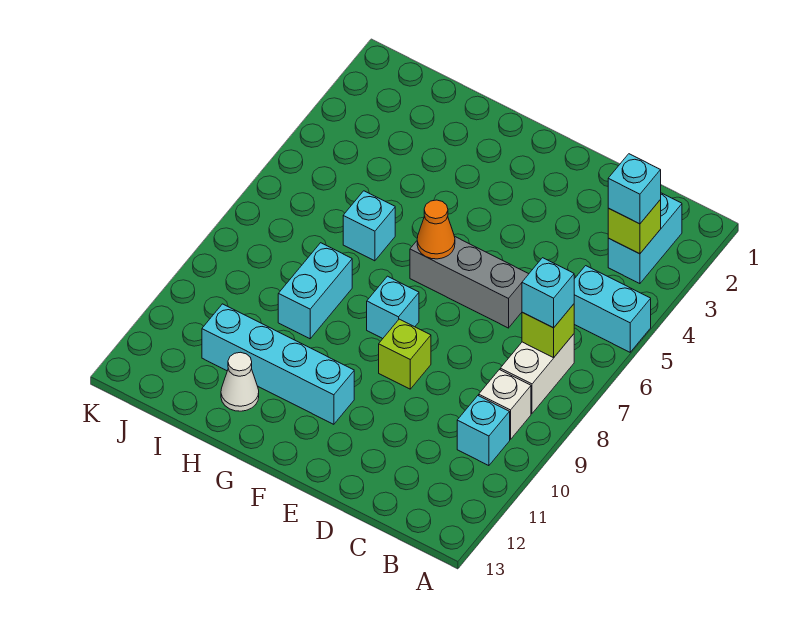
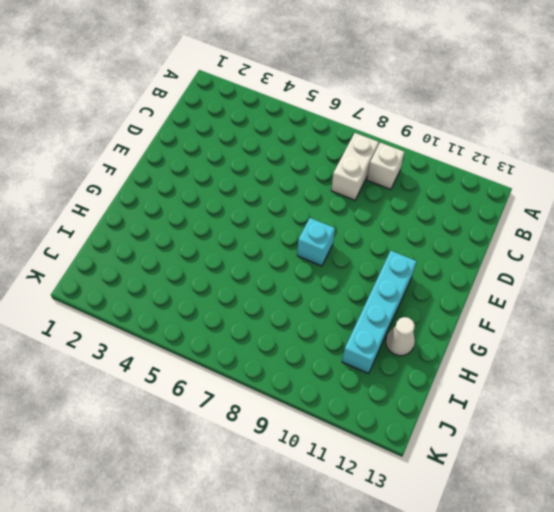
white 1x2 brick [331,133,379,200] -> white 1x2 brick turned to [500,334,574,413]
none -> cyan 1x2 brick [574,266,651,352]
none -> cyan 1x2 brick [608,193,682,284]
none -> cyan 1x1 brick [457,396,510,466]

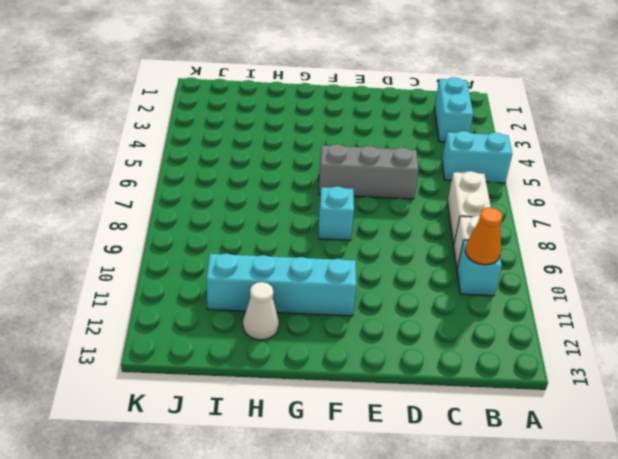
orange 1x1 cone [465,207,503,265] -> orange 1x1 cone moved to [417,200,455,259]
none -> lime 1x1 brick [379,319,431,389]
none -> cyan 1x1 brick [343,191,395,261]
none -> cyan 1x2 brick [278,243,352,339]

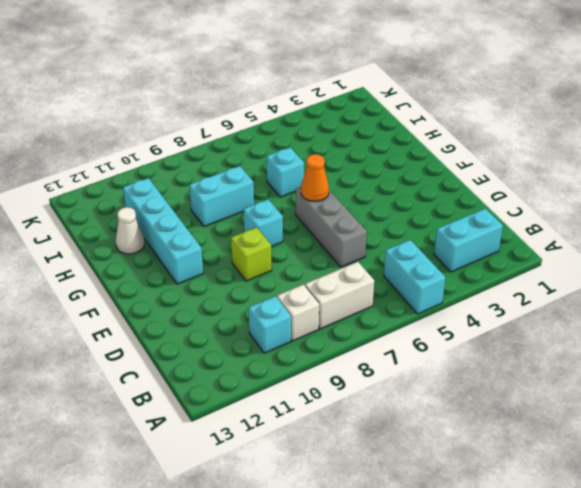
none -> lime 1x1 brick [608,200,661,254]
none -> lime 1x1 brick [522,304,574,358]
none -> cyan 1x1 brick [608,154,661,224]

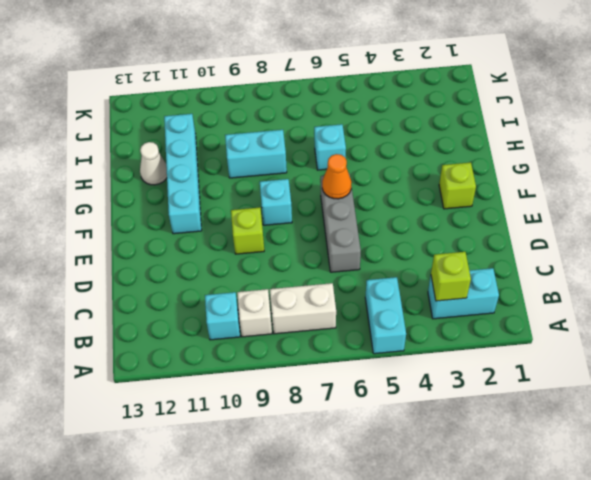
lime 1x1 brick [439,162,476,209] -> lime 1x1 brick moved to [522,304,574,358]
none -> cyan 1x1 brick [608,154,661,224]
none -> cyan 1x1 brick [522,258,574,328]

